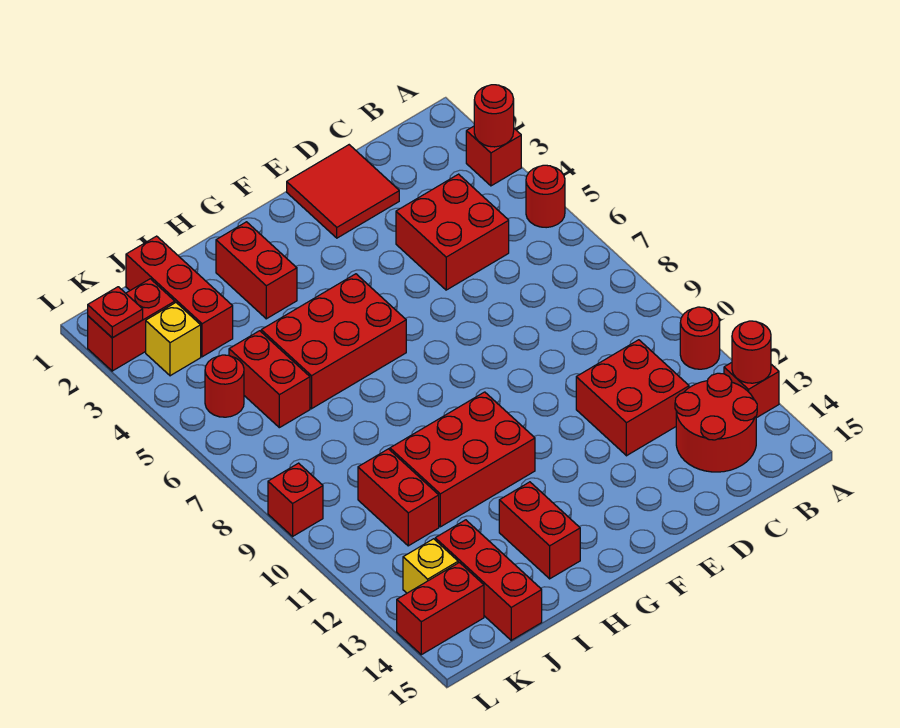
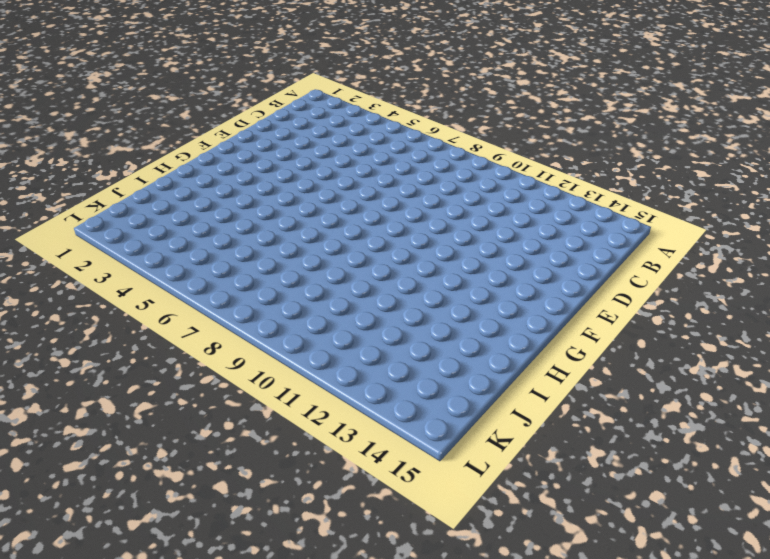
none -> red 1x1 brick [466,126,521,186]
none -> red 1x1 round brick [526,165,565,228]
none -> red 1x1 round brick [680,307,720,369]

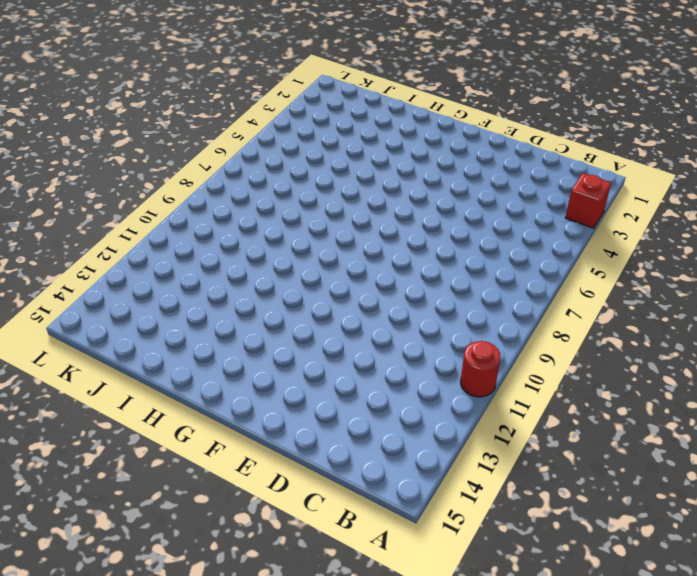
none -> red 1x1 round brick [526,165,565,228]
none -> red 1x1 brick [724,363,779,418]
none -> red 2x2 round brick [675,373,757,472]

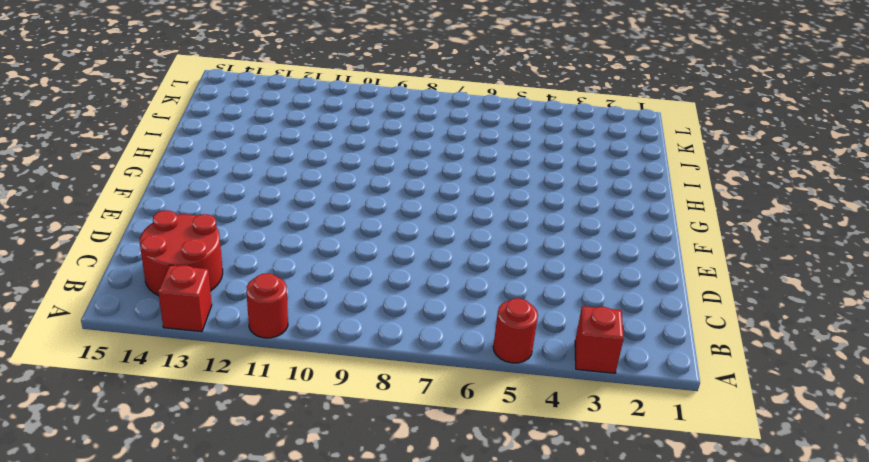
none -> red 2x2 brick [396,174,509,290]
none -> red 2x2 brick [576,340,689,456]
none -> red 2x2 tile [287,145,399,238]

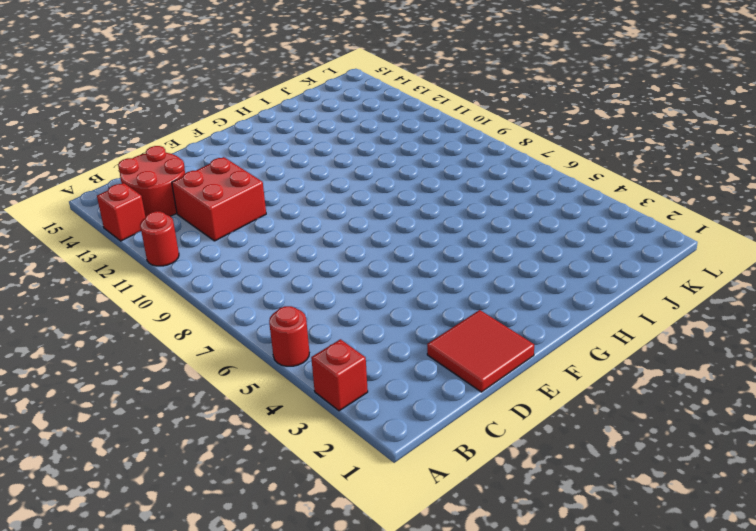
none -> red 2x2 brick [396,174,509,290]
none -> red 2x3 brick [261,274,406,409]
none -> red 2x3 brick [390,392,535,527]

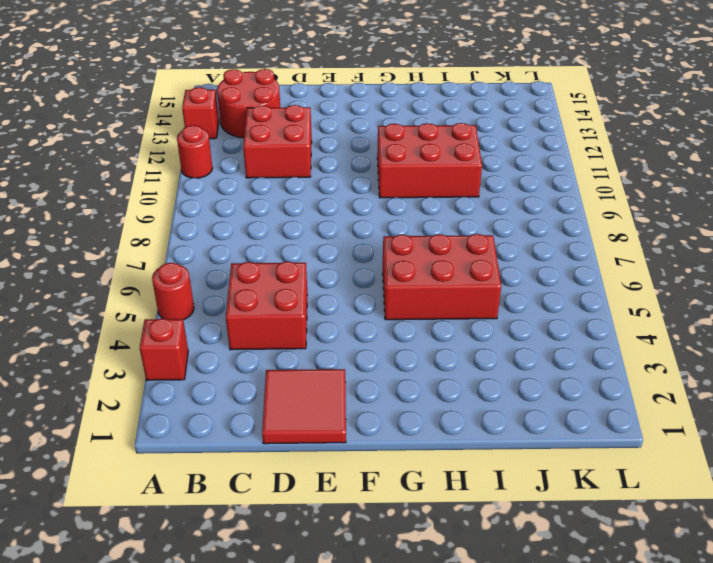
none -> red 1x2 brick [216,222,297,319]
none -> red 1x2 brick [499,482,580,579]
none -> red 1x3 brick [126,236,233,357]

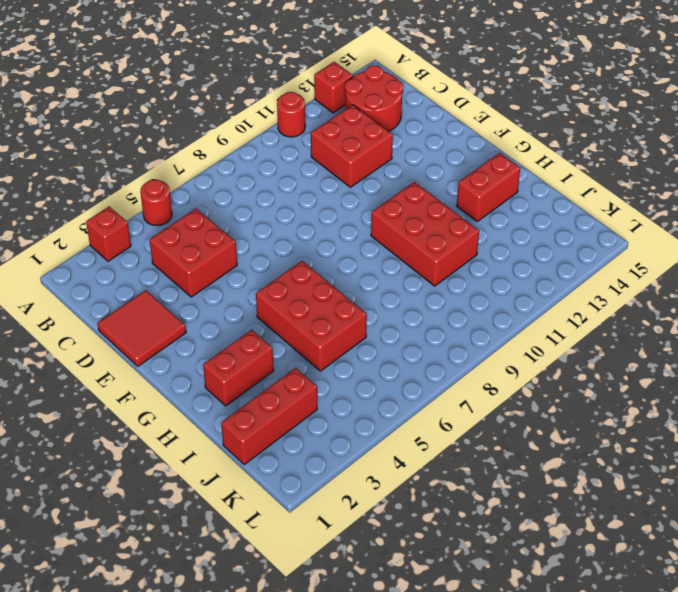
none -> red 1x2 brick [229,331,310,428]
none -> red 1x2 brick [358,449,439,546]
none -> red 1x3 brick [435,520,542,640]

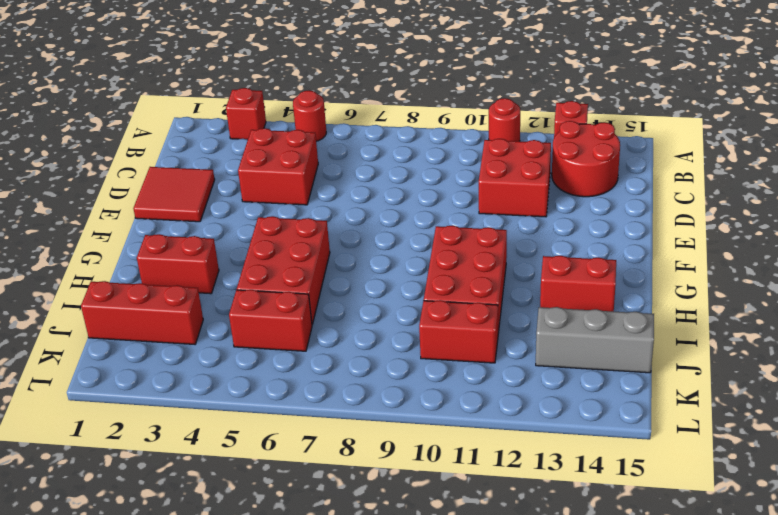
grey 1x3 brick [536,307,654,373] -> red 1x3 brick [435,520,542,640]
none -> red 1x2 brick [88,279,175,371]
none -> yellow 1x1 brick [146,303,201,376]
none -> red 1x1 round brick [205,355,244,417]

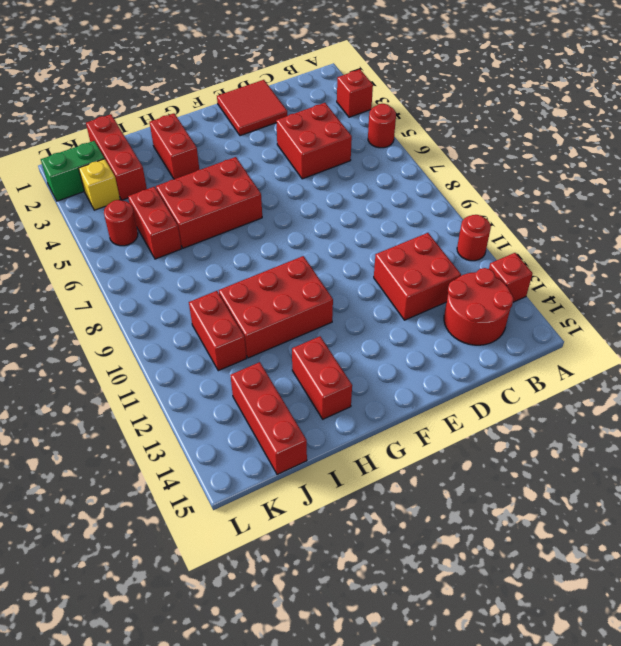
green 1x2 brick [41,141,105,201] -> red 1x2 brick [88,279,175,371]
none -> yellow 1x1 brick [403,539,458,593]
none -> red 1x2 brick [397,562,484,655]
none -> red 1x1 brick [268,463,323,536]

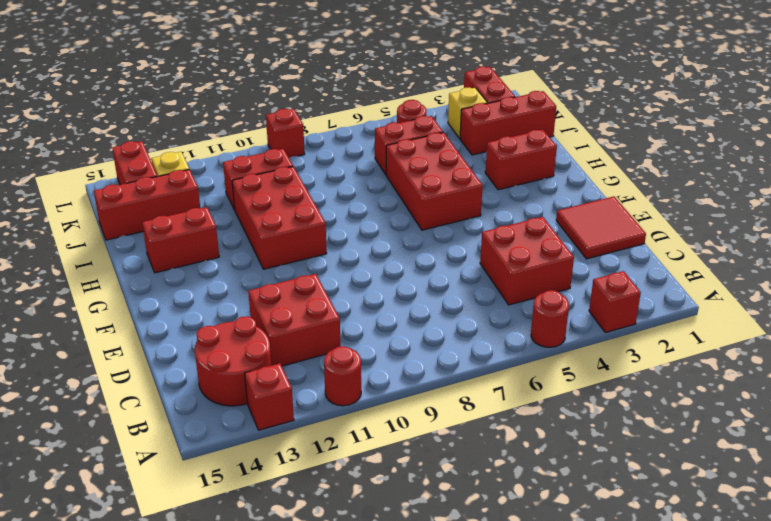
none -> red 1x1 round brick [474,85,514,147]
none -> red 1x1 round brick [732,321,771,383]
none -> red 1x1 plate [88,287,143,338]

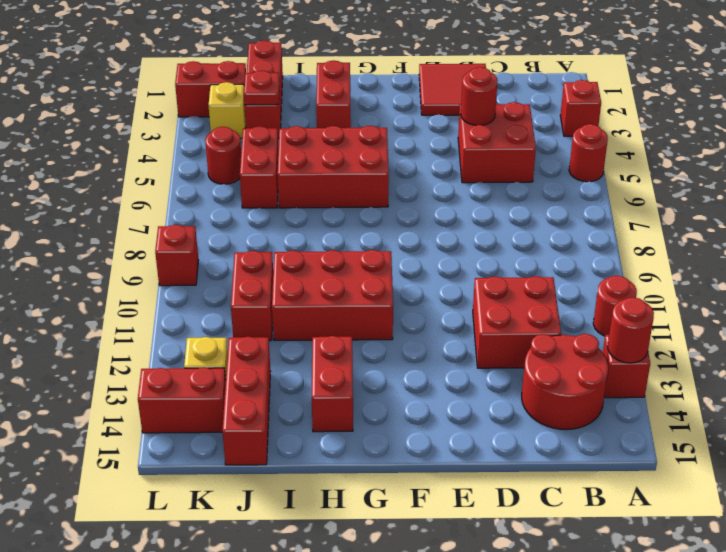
red 1x1 round brick [461,67,498,125] -> red 1x1 round brick moved to [474,85,514,147]
red 1x1 plate [244,71,279,105] -> red 1x1 plate moved to [88,287,143,338]

